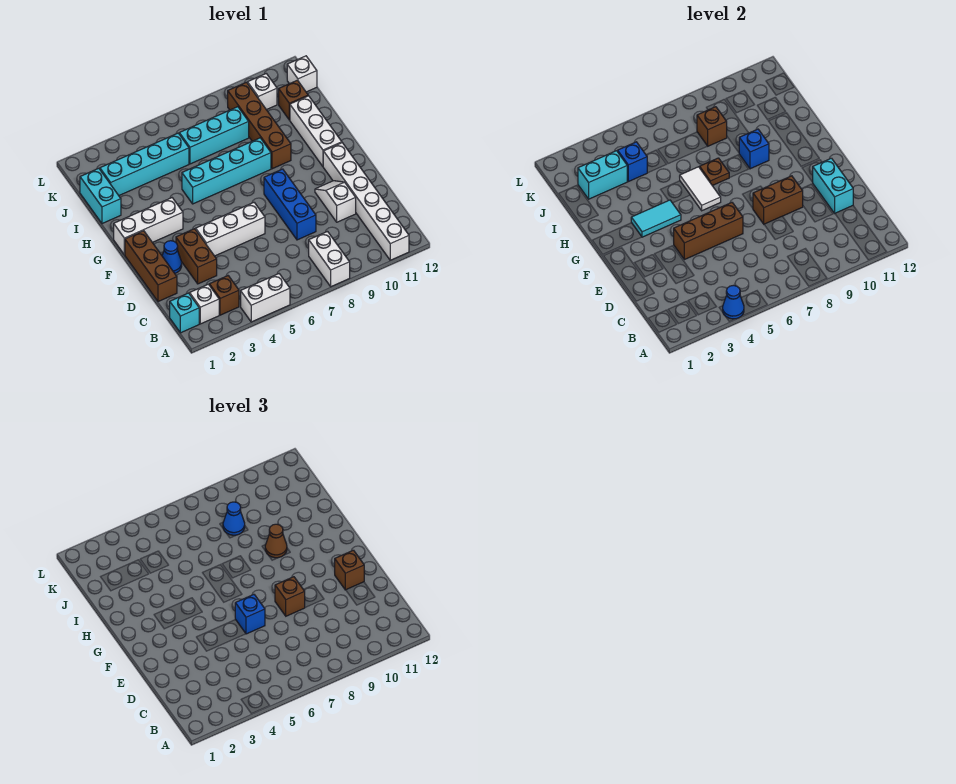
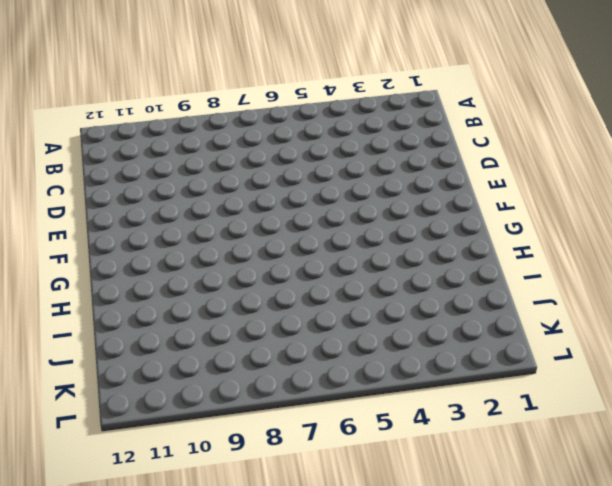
none -> white 1x2 brick [241,274,290,322]
none -> white 1x2 brick [309,232,350,287]
none -> white 1x6 brick [323,143,409,260]
none -> cyan 1x1 brick [170,293,199,333]

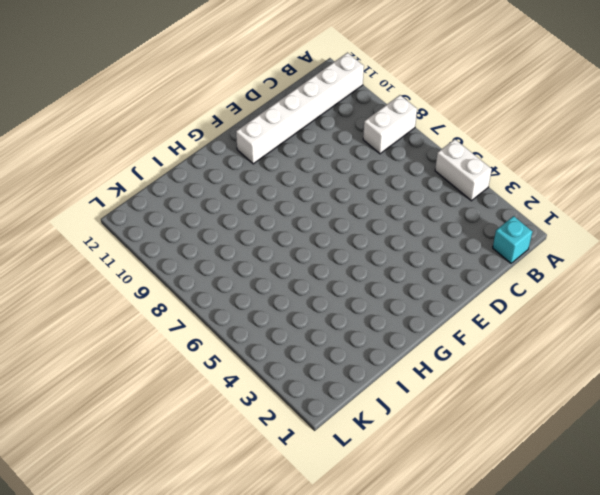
none -> white 1x1 brick [190,284,219,324]
none -> brown 1x1 brick [209,276,239,315]
none -> brown 1x3 brick [125,231,177,302]
none -> brown 1x2 brick [176,229,217,284]

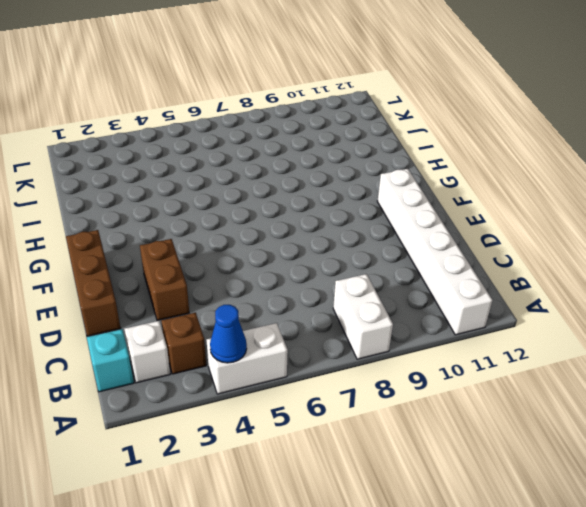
none -> blue 1x3 brick [264,169,316,240]
none -> white 1x2 slope [315,181,356,222]
none -> blue 1x1 cone [162,241,182,273]
none -> white 1x3 brick [196,203,265,256]

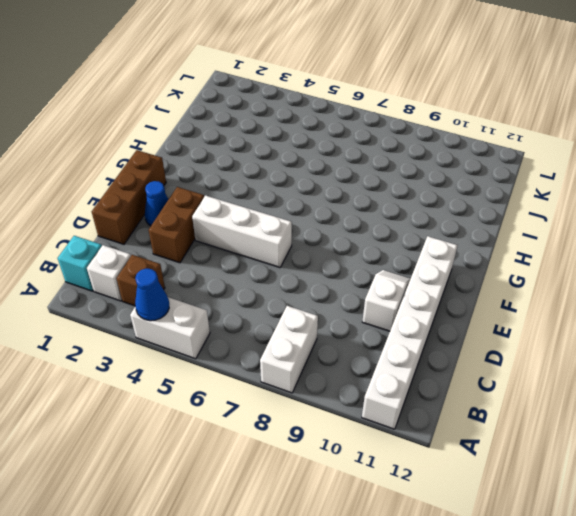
none -> blue 1x3 brick [264,169,316,240]
none -> white 1x3 brick [114,198,183,255]
none -> white 1x3 brick [290,96,342,166]
none -> cyan 1x4 brick [182,138,271,204]

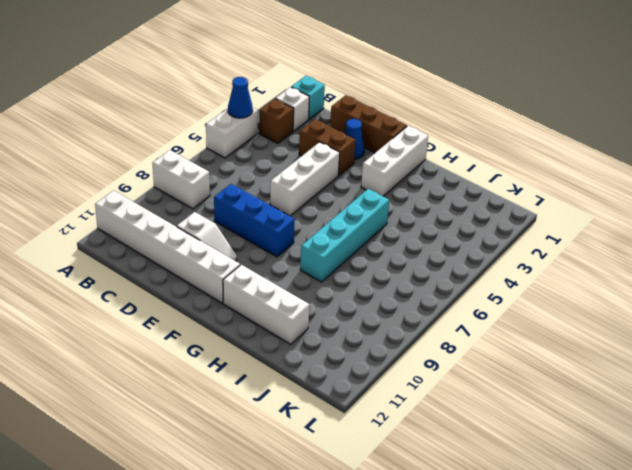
none -> brown 1x4 brick [228,82,291,169]
none -> cyan 1x2 brick [80,168,121,224]
none -> cyan 1x4 brick [100,133,189,195]
none -> cyan 1x3 brick [179,107,249,164]

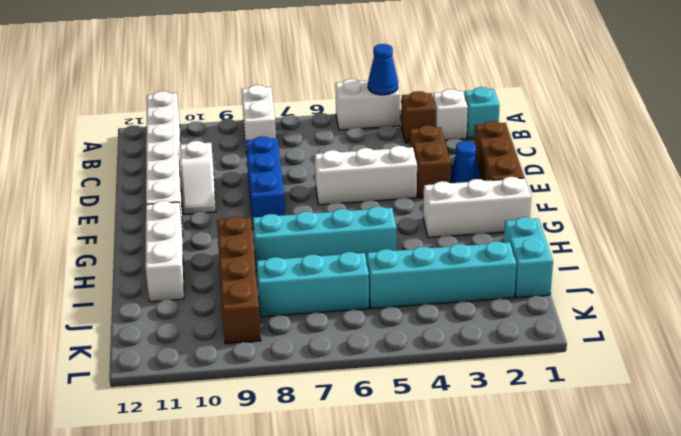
none -> brown 1x1 brick [279,80,308,120]
none -> white 1x1 brick [248,74,277,110]
none -> white 1x1 brick [287,56,317,92]
none -> cyan 1x2 brick [813,158,853,213]

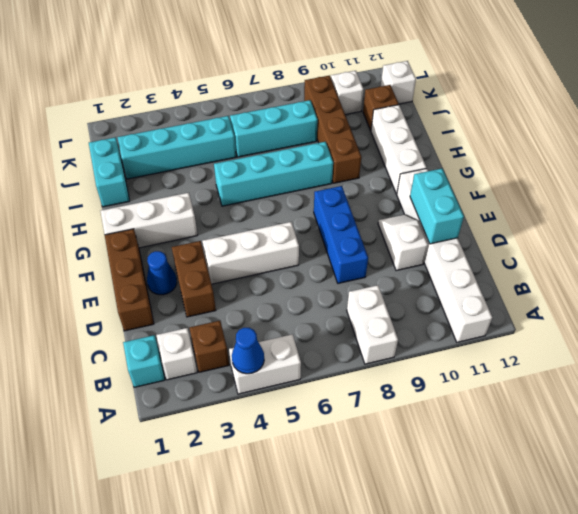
none -> brown 1x3 brick [674,203,743,260]
none -> brown 1x2 brick [753,176,803,224]
none -> cyan 1x2 tile [631,200,681,237]
none -> white 1x2 tile [680,167,721,211]

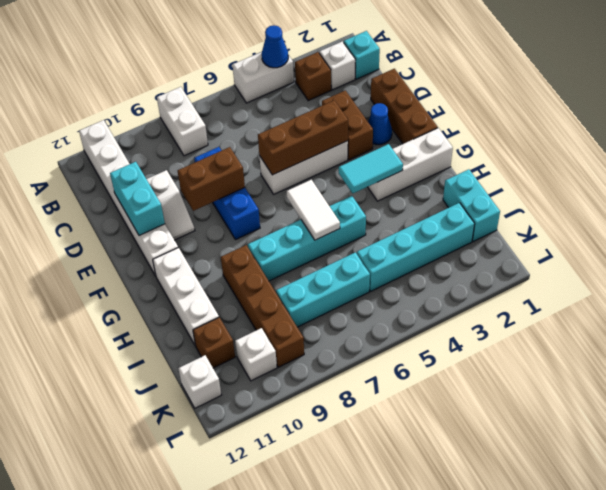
none -> brown 1x1 plate [700,158,729,186]
none -> blue 1x1 brick [739,129,769,169]
none -> cyan 1x2 brick [578,151,627,199]
none -> blue 1x1 brick [618,142,647,182]

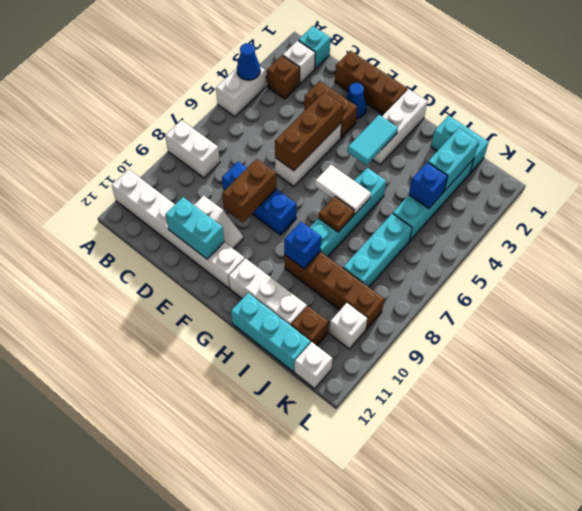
cyan 1x3 brick [231,293,311,372] -> none
none -> brown 1x1 brick [697,107,727,146]
none -> blue 1x1 brick [235,595,265,634]
none -> brown 1x1 brick [275,577,305,616]
none -> brown 1x1 brick [335,550,364,590]

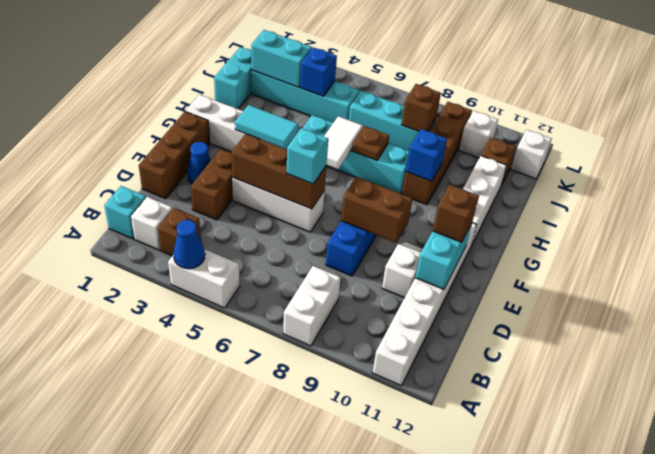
cyan 1x1 brick [286,128,328,184] -> blue 1x1 brick [235,595,265,634]
none -> brown 1x1 brick [275,577,305,616]
none -> brown 1x1 cone [265,524,287,558]
none -> blue 1x1 cone [223,502,245,536]

